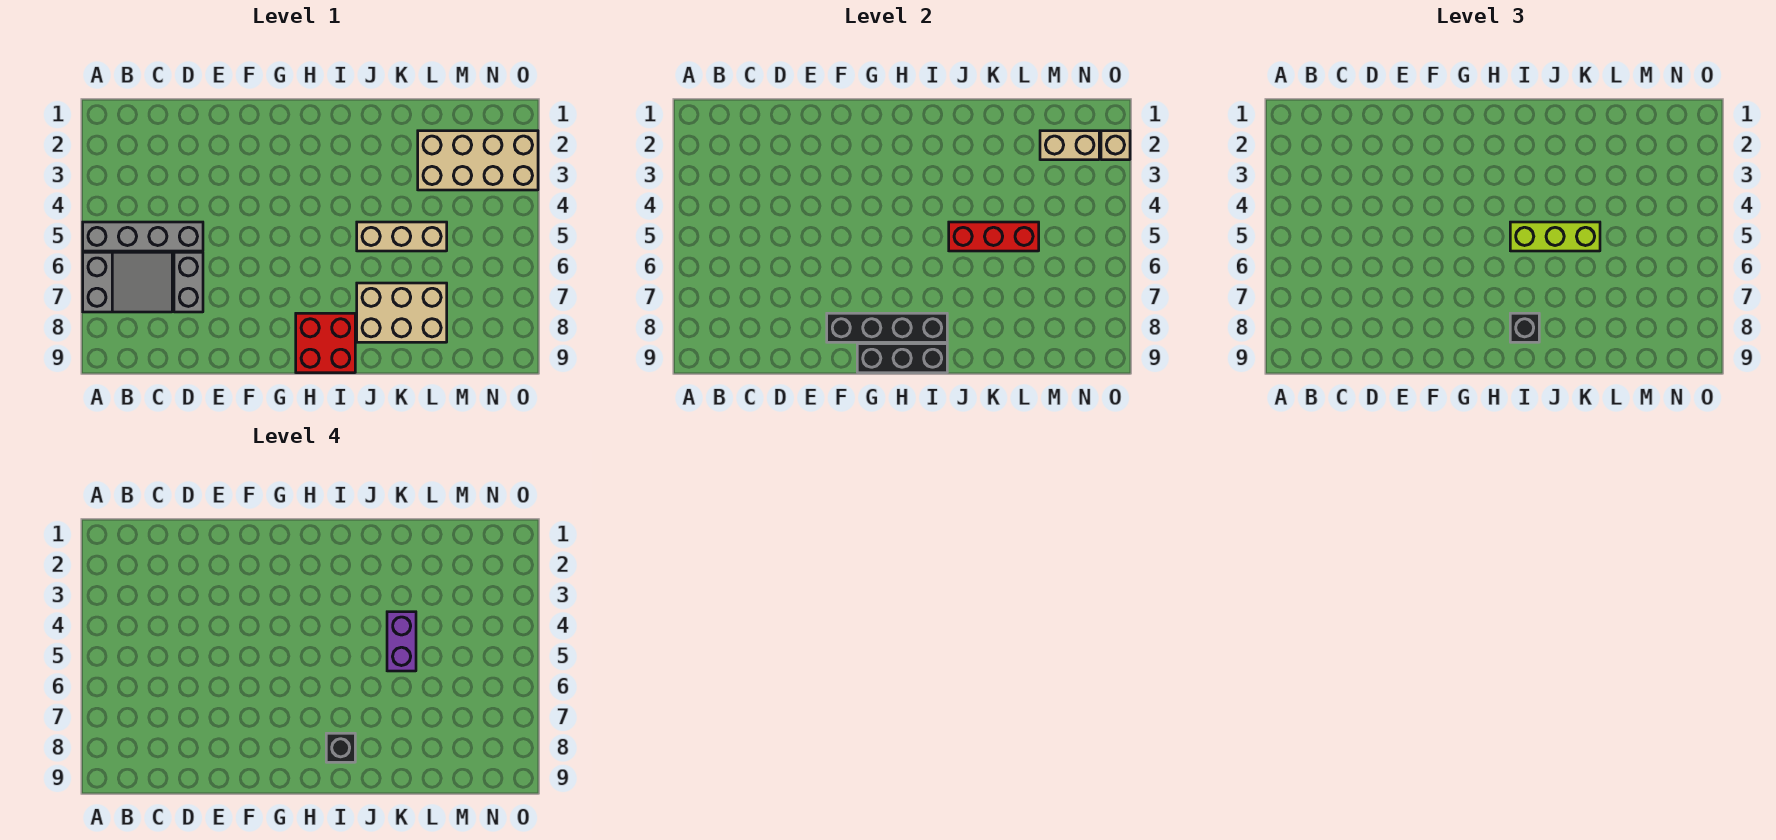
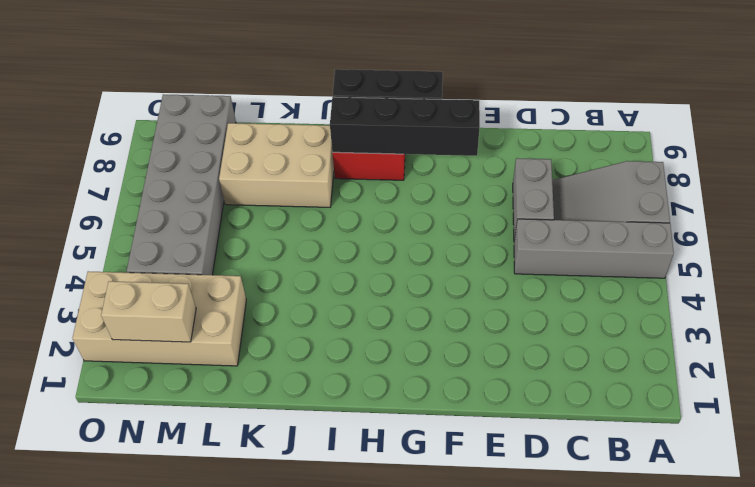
grey 2x6 brick [127,94,236,275] -> none
none -> tan 1x3 brick [357,222,447,251]
none -> red 1x3 brick [949,222,1039,251]
none -> tan 1x1 brick [1101,131,1130,160]

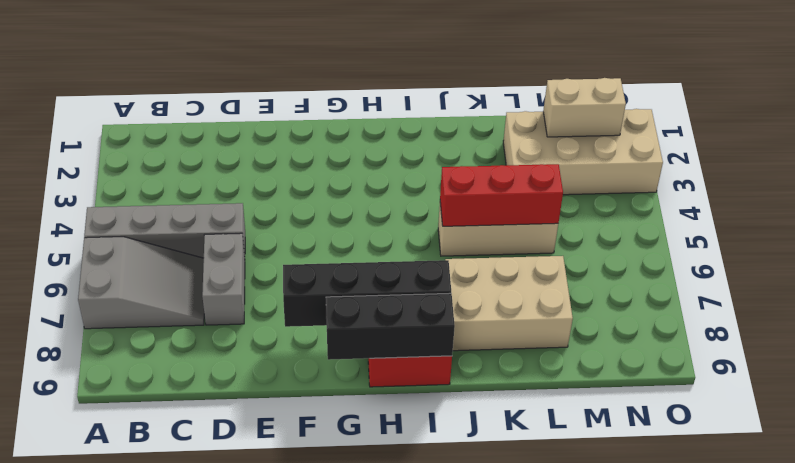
none -> tan 1x1 brick [1101,131,1130,160]
none -> lime 1x3 brick [1510,222,1600,251]
none -> black 1x1 brick [1510,313,1539,342]

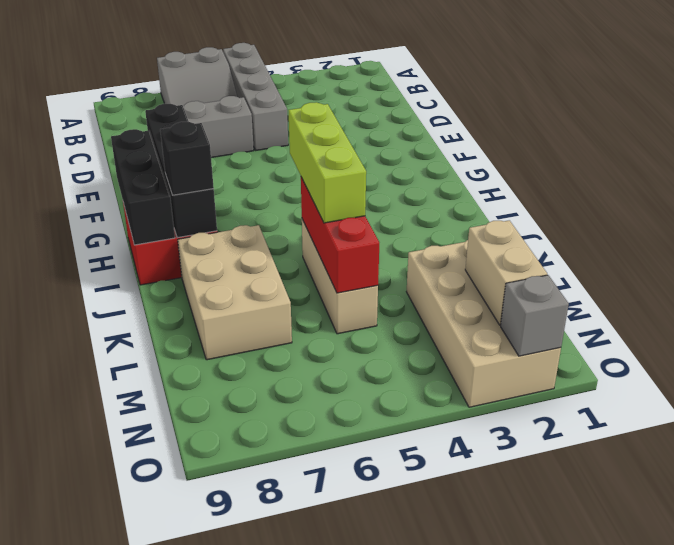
grey 1x1 brick [501,275,569,356] -> tan 1x1 brick [1101,131,1130,160]
none -> black 1x1 brick [326,733,355,762]
none -> purple 1x2 brick [387,612,416,671]

